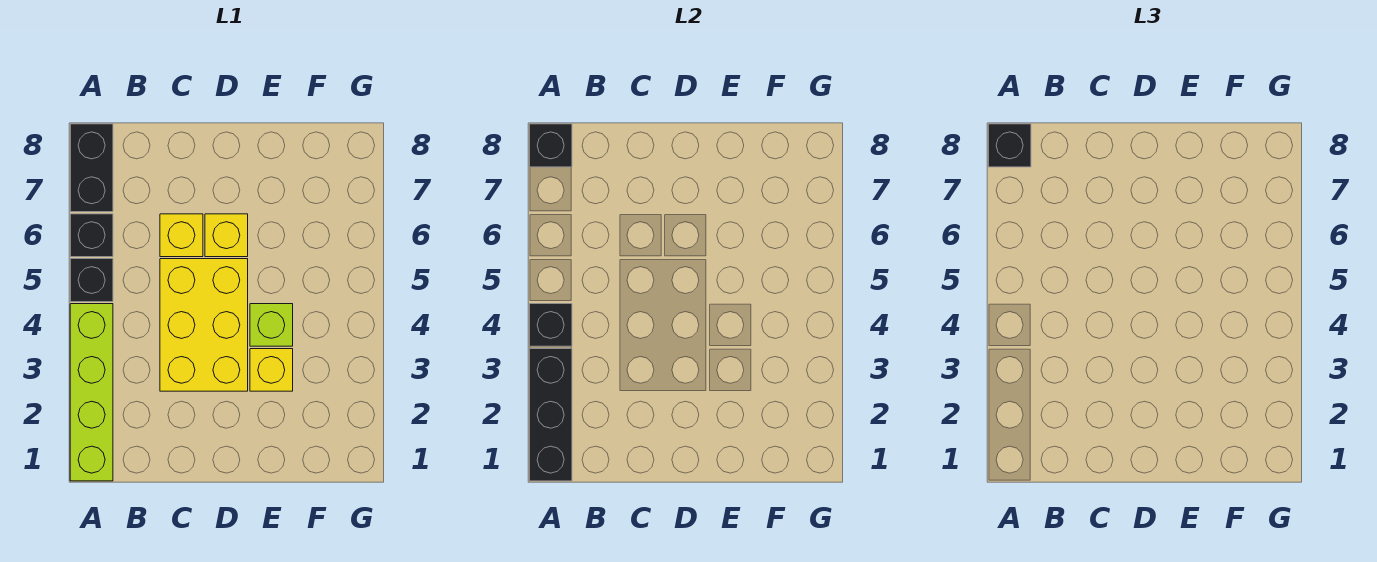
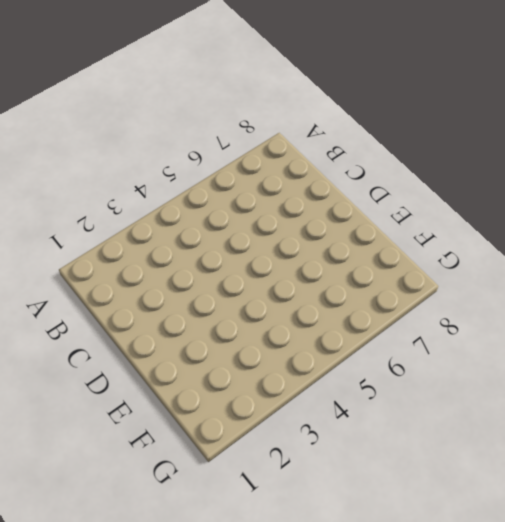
none -> lime 1x4 brick [70,304,113,481]
none -> black 1x1 brick [70,259,113,302]
none -> black 1x1 brick [70,214,113,257]

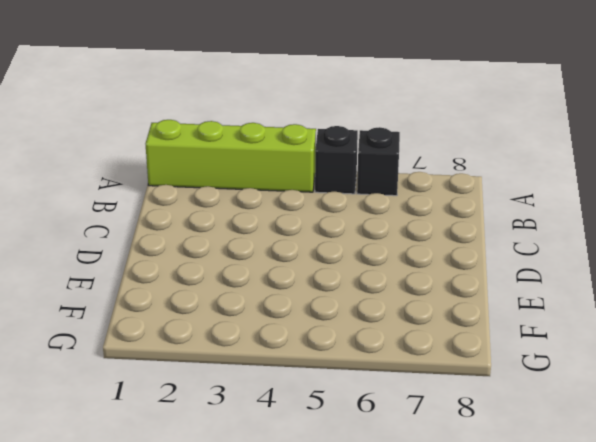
none -> black 1x2 brick [70,124,113,212]
none -> yellow 2x3 brick [160,259,248,391]
none -> yellow 1x1 brick [160,214,203,257]

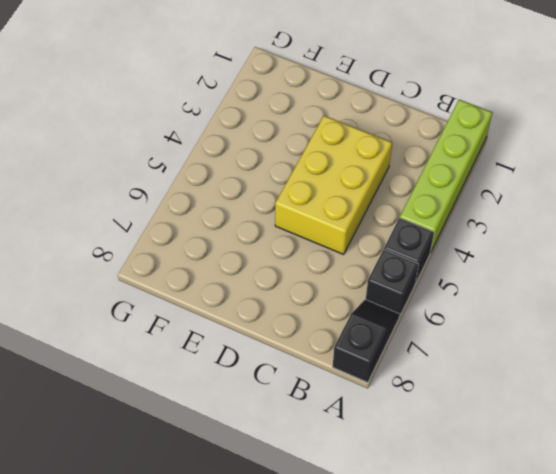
black 1x2 slope [333,299,400,383] -> black 1x2 brick [70,124,113,212]
none -> yellow 1x1 brick [160,214,203,257]
none -> yellow 1x1 brick [205,214,248,257]
none -> yellow 1x1 brick [250,349,293,391]

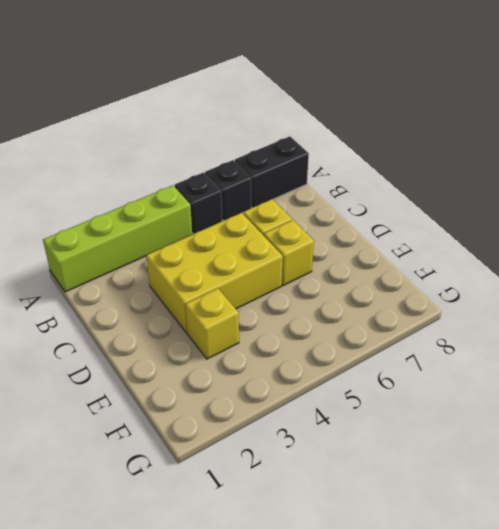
none -> lime 1x1 brick [250,304,293,346]
none -> black 1x3 brick [529,349,572,481]
none -> black 1x1 brick [529,304,572,346]

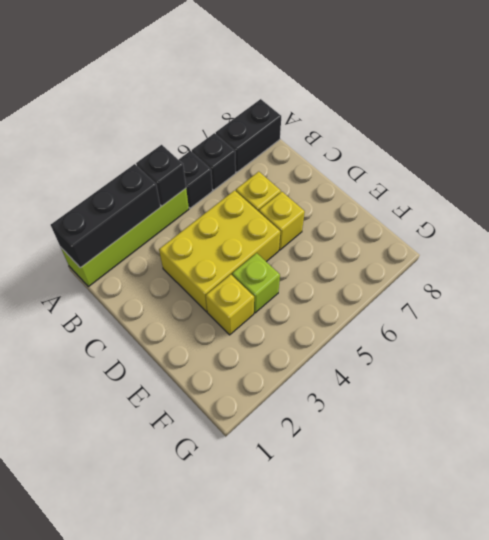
none -> black 1x1 brick [529,124,572,167]
none -> black 1x1 brick [988,124,1031,167]

